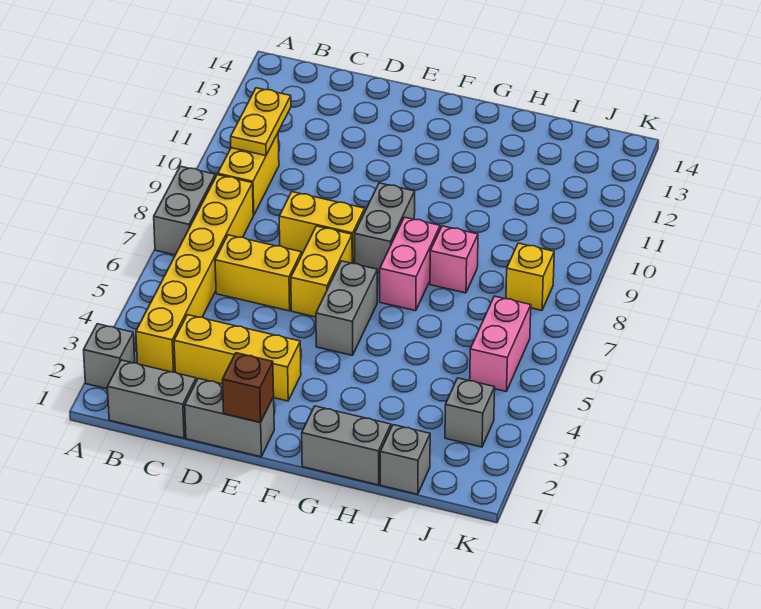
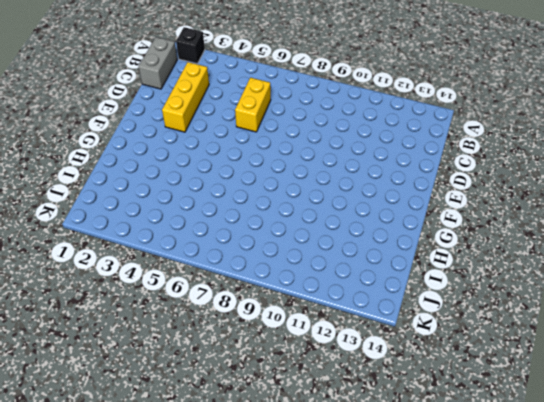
black 1x1 brick [176,27,205,64] -> grey 1x1 brick [84,324,135,389]
none -> grey 1x2 brick [154,166,215,255]
none -> yellow 1x6 brick [136,175,253,372]
none -> yellow 1x2 brick [218,133,279,215]

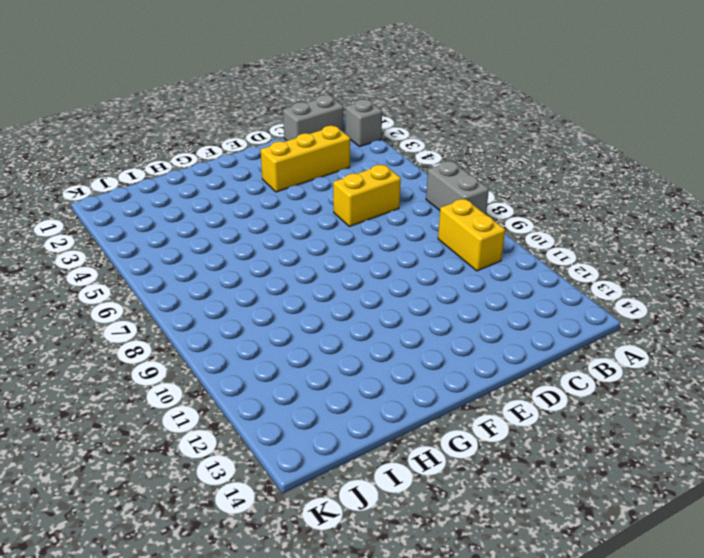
none -> yellow 1x6 brick [136,175,253,372]
none -> grey 1x2 brick [185,378,274,457]
none -> yellow 1x2 brick [279,192,365,264]

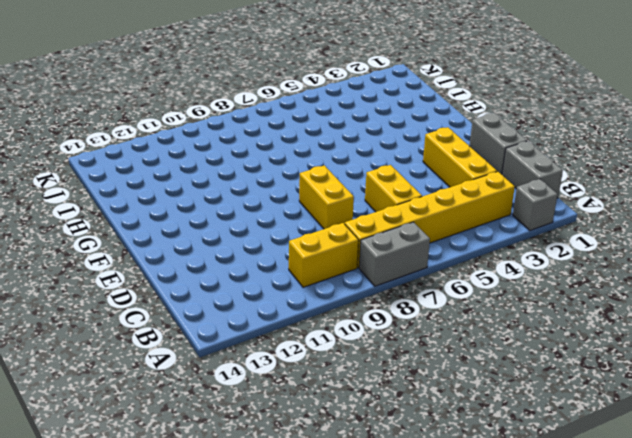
none -> yellow 1x2 brick [291,226,352,317]
none -> grey 1x2 brick [316,261,377,355]
none -> grey 1x2 brick [355,183,415,273]

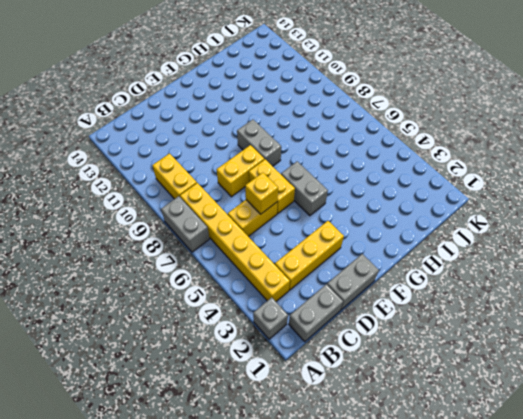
yellow 1x1 brick [245,173,278,214] -> yellow 1x1 brick moved to [506,243,554,310]
none -> grey 1x2 brick [302,406,391,485]
none -> pink 1x2 brick [380,217,440,311]
none -> pink 1x1 brick [430,226,478,293]

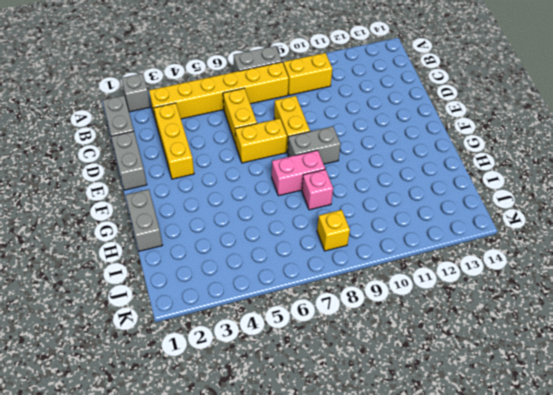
none -> grey 1x2 brick [316,261,377,355]
none -> grey 1x1 brick [380,425,430,494]
none -> grey 1x1 brick [445,378,495,447]

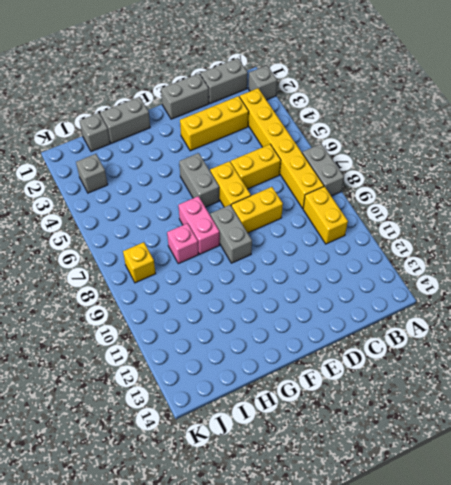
none -> pink 1x2 brick [470,296,531,391]
none -> yellow 1x2 plate [231,88,291,156]
none -> brown 1x1 brick [222,353,274,423]

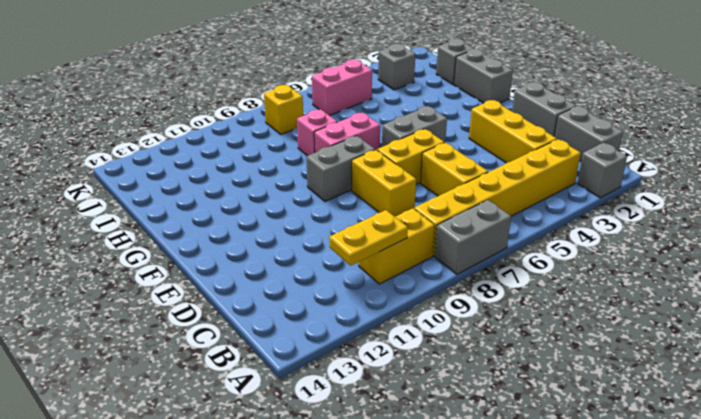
none -> brown 1x1 brick [222,353,274,423]

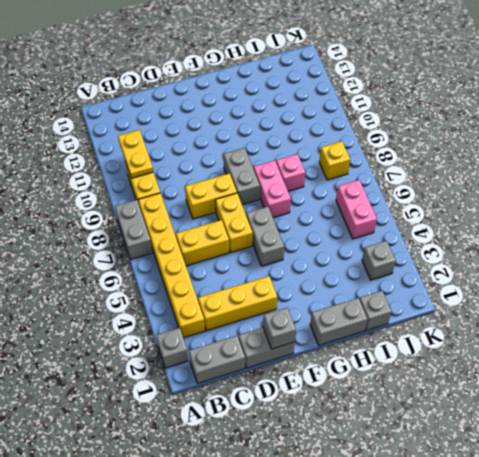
grey 1x1 brick [263,308,296,349] -> brown 1x1 brick [222,353,274,423]

